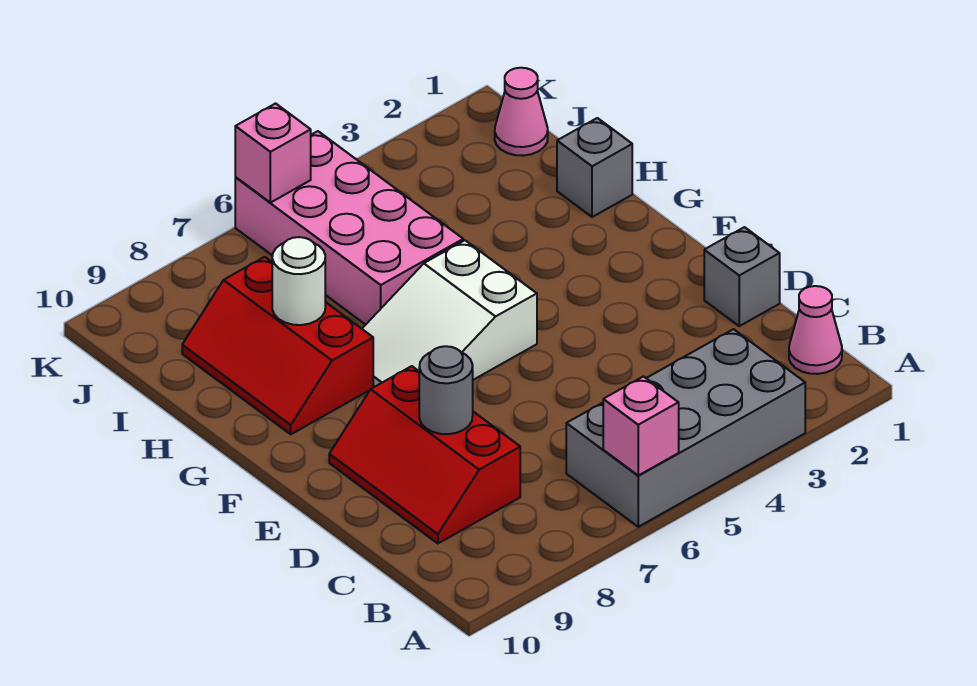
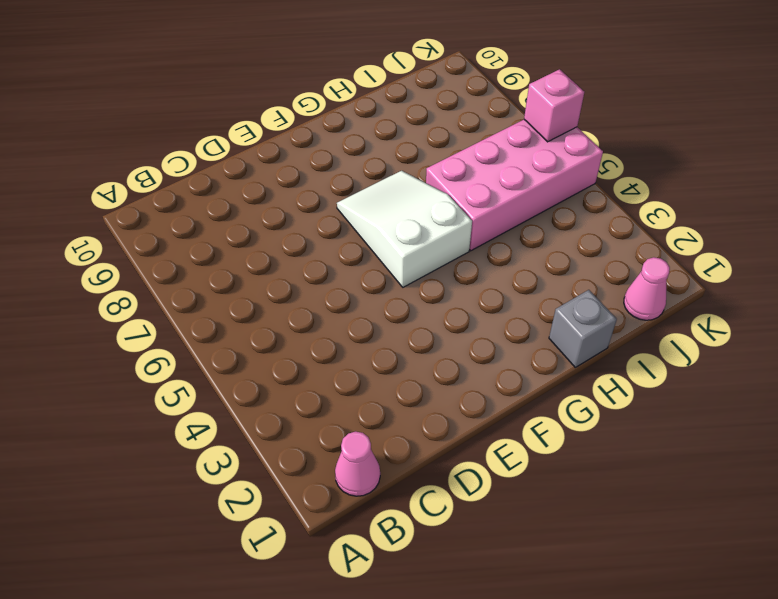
none -> grey 2x4 brick [566,329,805,527]
none -> red 2x3 slope [329,366,520,543]
none -> grey 1x1 brick [704,227,780,326]

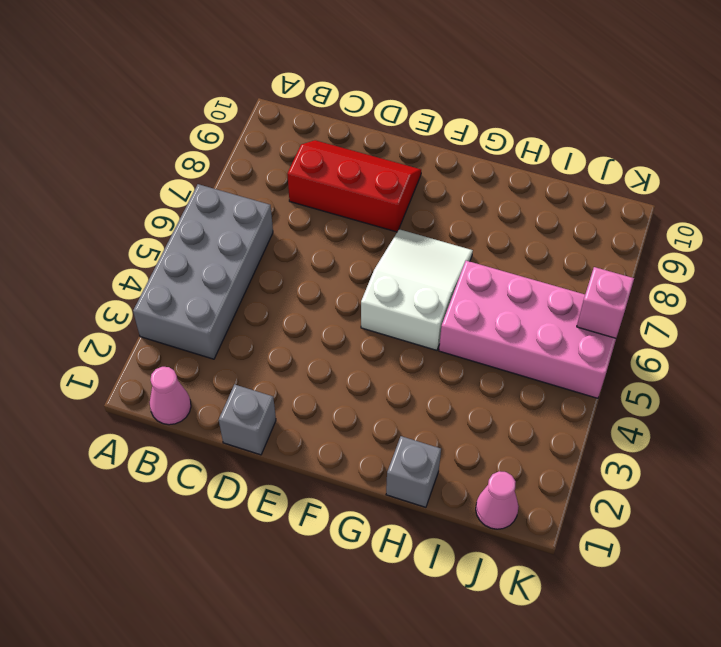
none -> red 2x3 slope [182,257,373,434]
none -> pink 1x1 brick [603,376,679,475]
none -> grey 1x1 round brick [419,346,473,434]

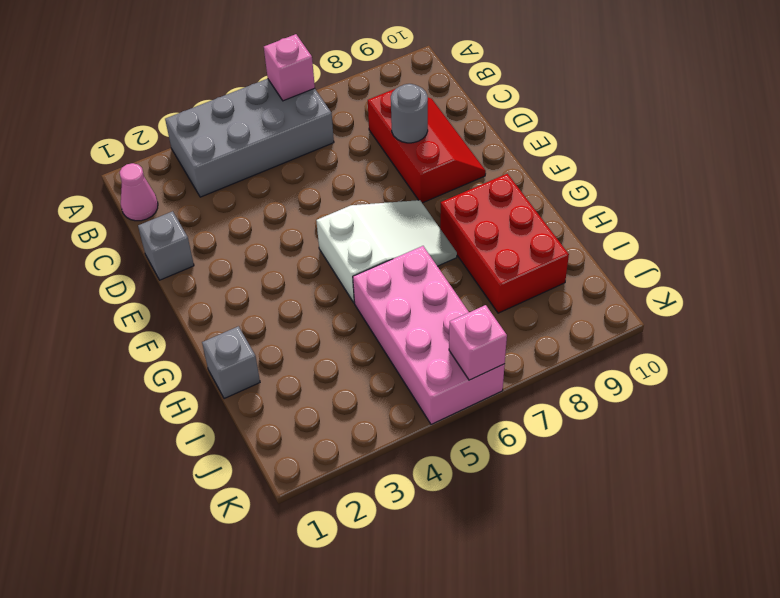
red 2x3 brick [440,174,569,313] -> red 2x3 slope [182,257,373,434]
none -> pink 1x1 cone [495,68,548,156]
none -> white 1x1 round brick [272,237,325,325]

